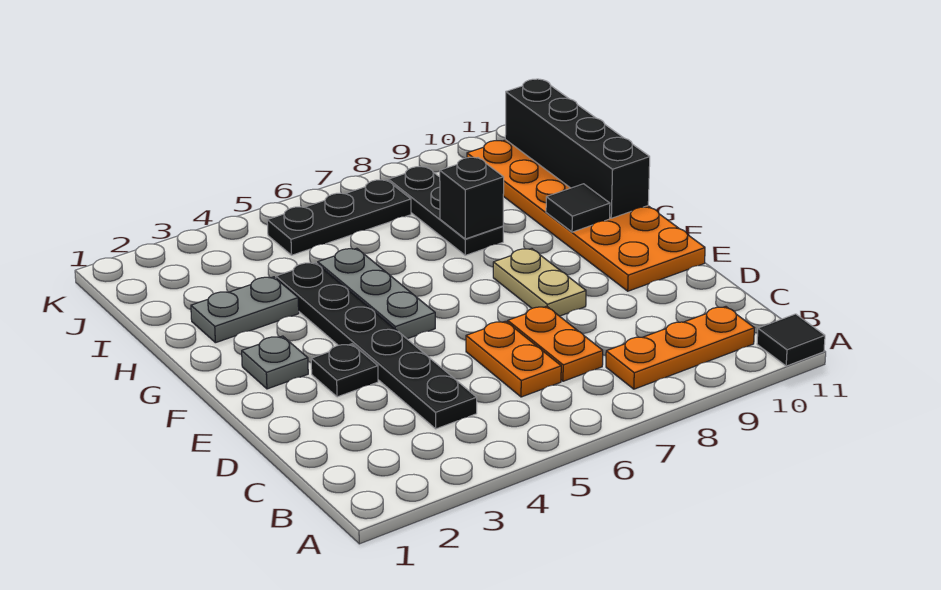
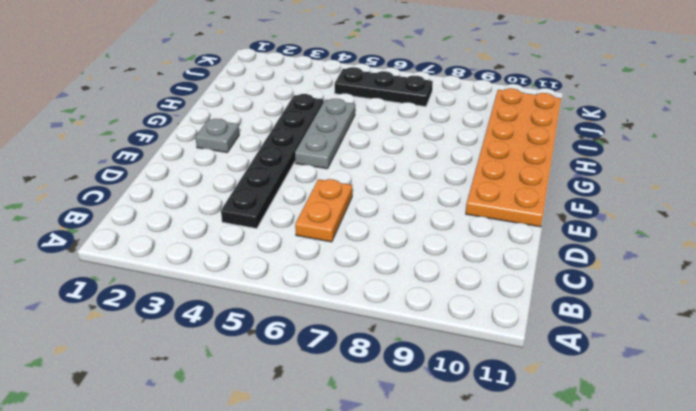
none -> black 1x1 tile [757,314,825,366]
none -> orange 1x3 plate [606,307,754,389]
none -> orange 1x2 plate [508,306,603,381]

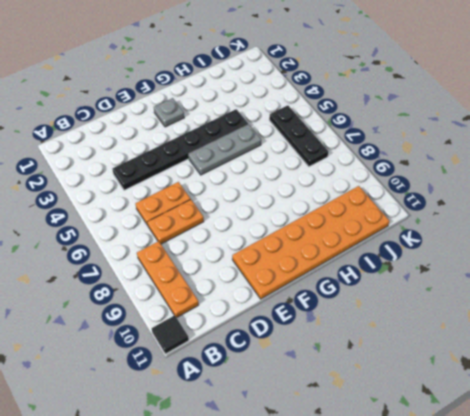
none -> black 1x1 plate [311,344,378,397]
none -> tan 1x2 plate [493,249,586,316]
none -> grey 1x2 plate [191,277,299,343]

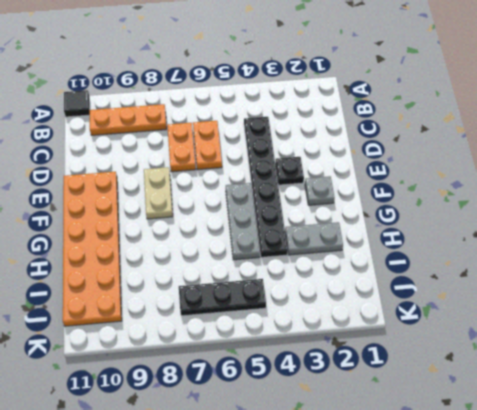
none -> black 1x3 plate [388,167,503,255]
none -> black 1x1 tile [546,184,610,232]
none -> black 1x4 brick [505,79,650,218]

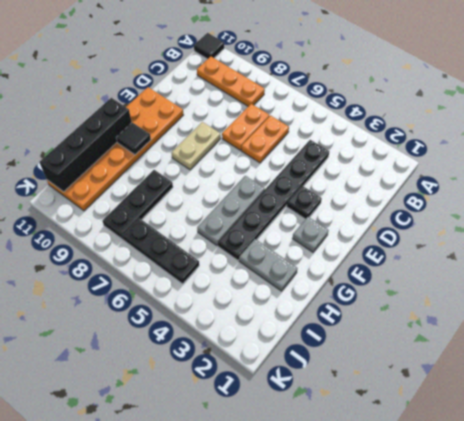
none -> black 1x1 brick [440,157,504,239]

